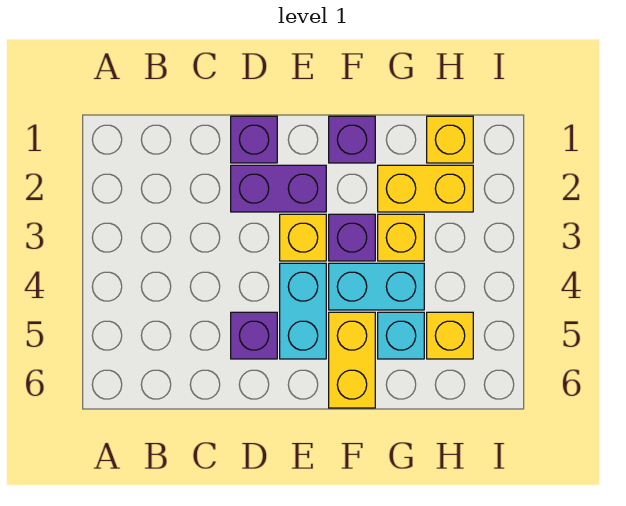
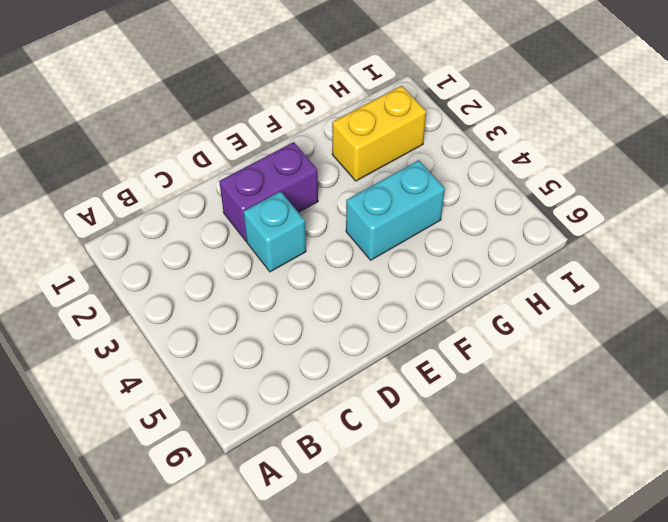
cyan 1x1 brick [244,191,306,272] -> cyan 1x1 brick moved to [378,312,424,359]
none -> purple 1x1 brick [231,116,277,163]
none -> purple 1x1 brick [231,312,277,359]
none -> yellow 1x1 brick [280,214,326,261]

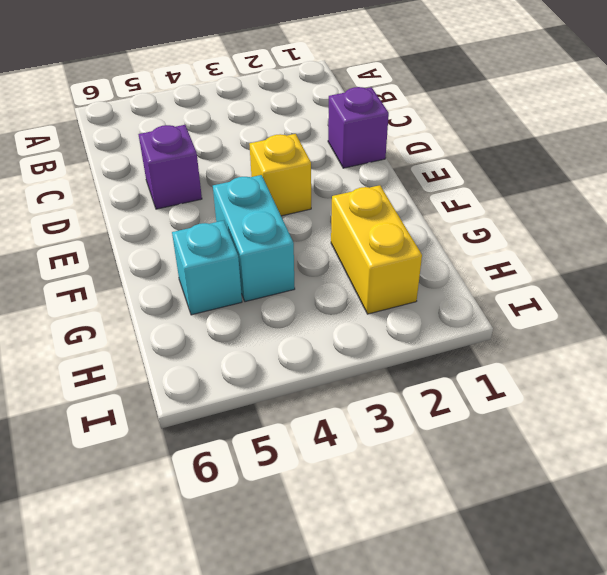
none -> purple 1x2 brick [231,165,326,212]
none -> cyan 1x2 brick [280,263,326,359]
none -> purple 1x1 brick [329,116,375,163]

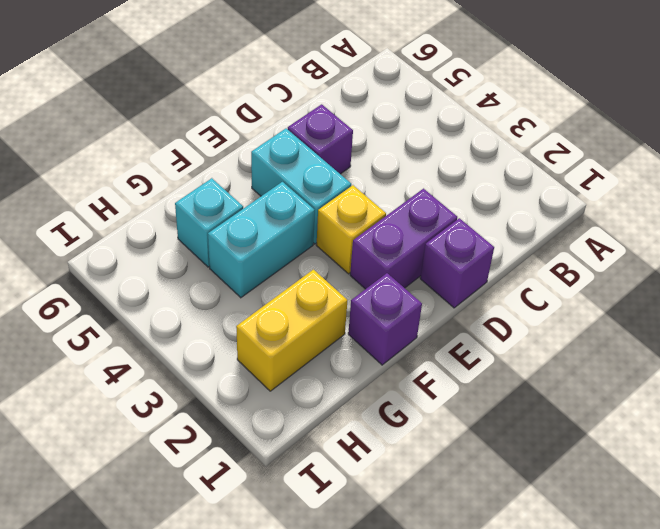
none -> purple 1x1 brick [329,214,375,261]
none -> yellow 1x2 brick [329,312,375,408]
none -> yellow 1x1 brick [378,214,424,261]

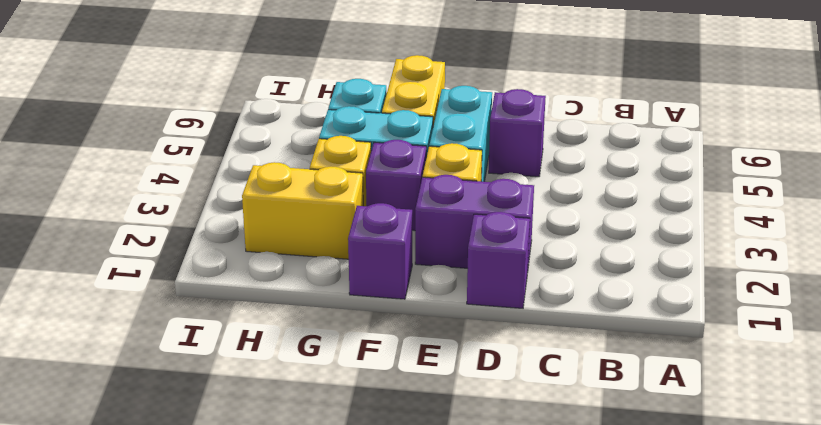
none -> yellow 1x1 brick [427,116,473,163]
none -> yellow 1x1 brick [427,312,473,359]

